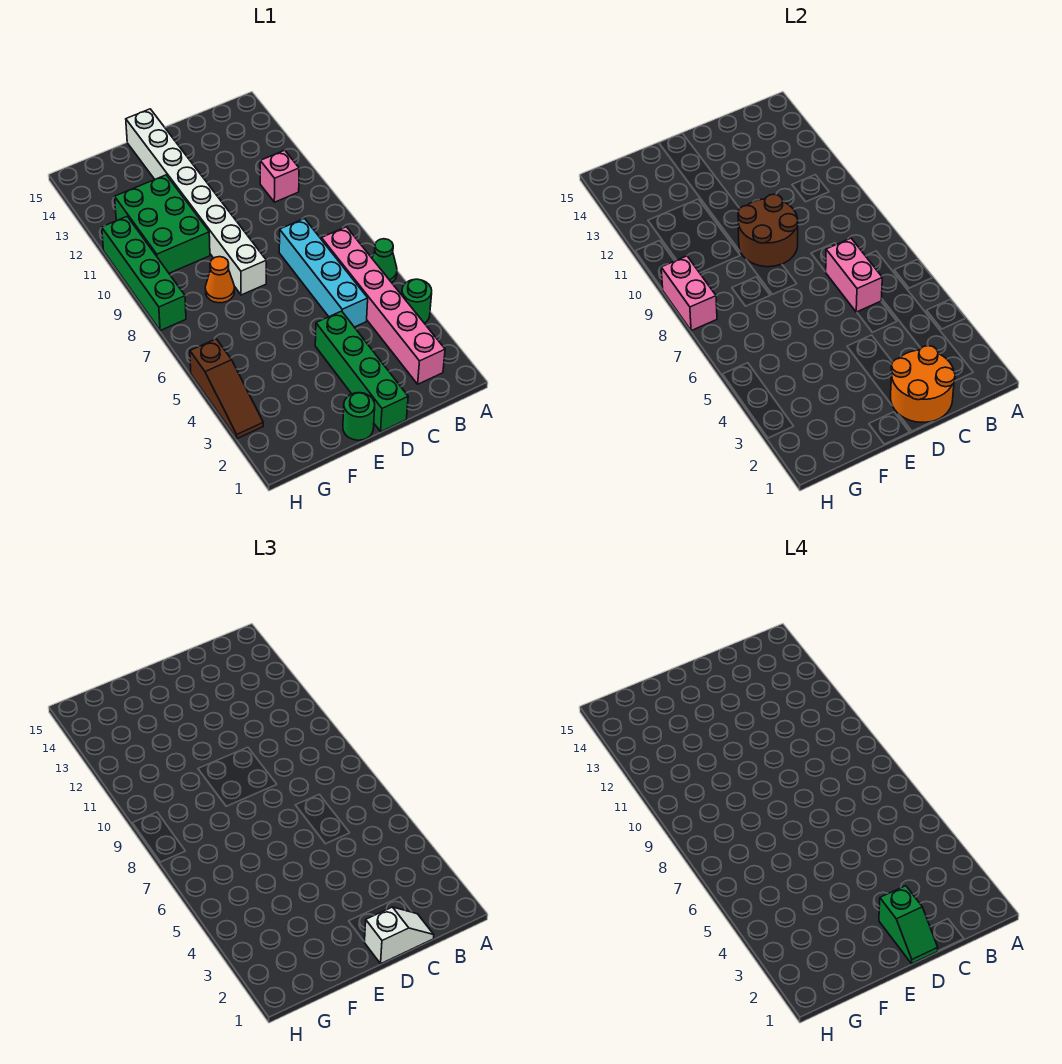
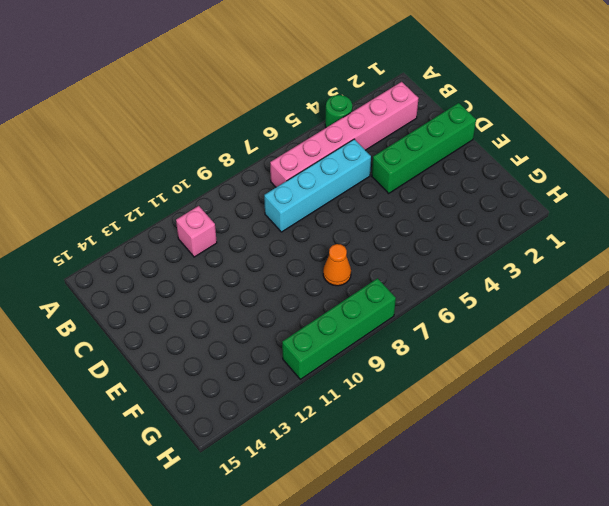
none -> green 1x1 cone [372,239,397,282]
none -> green 1x1 round brick [343,393,375,440]
none -> white 1x8 brick [126,109,266,295]

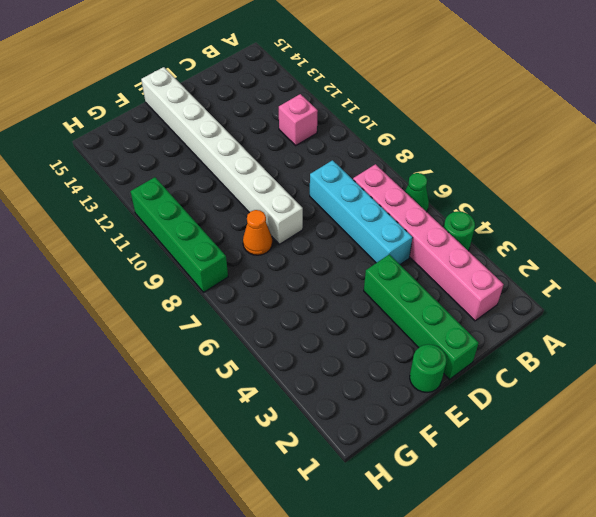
none -> green 2x3 brick [115,175,210,273]
none -> brown 1x3 slope [190,339,263,439]
none -> orange 2x2 round brick [891,346,955,422]

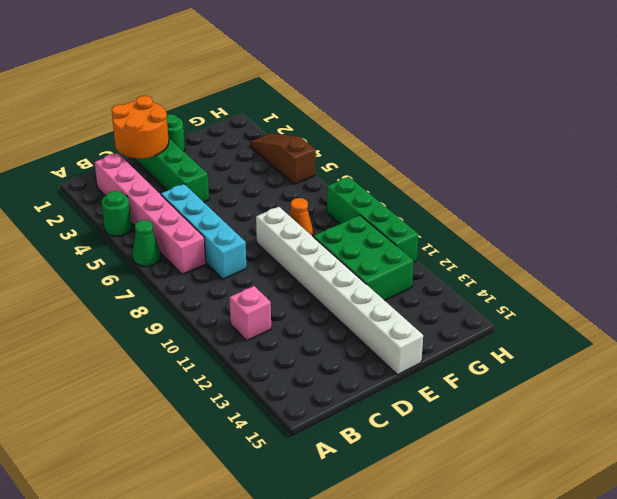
none -> pink 1x2 brick [826,238,882,312]
none -> brown 2x2 round brick [738,194,798,267]
none -> pink 1x2 brick [661,256,717,331]

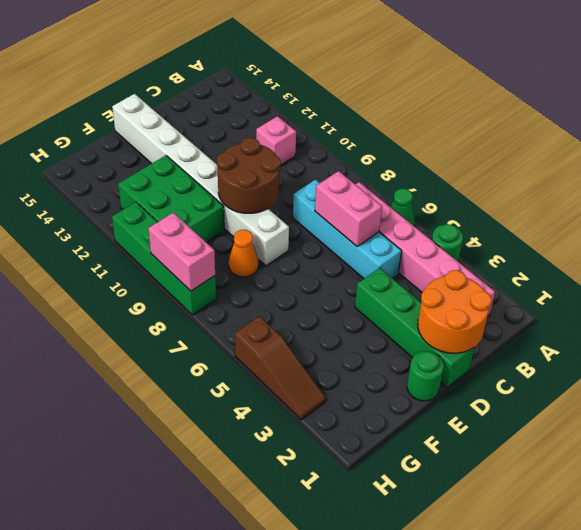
none -> white 1x2 slope [365,907,434,964]
none -> green 1x2 slope [879,886,938,964]

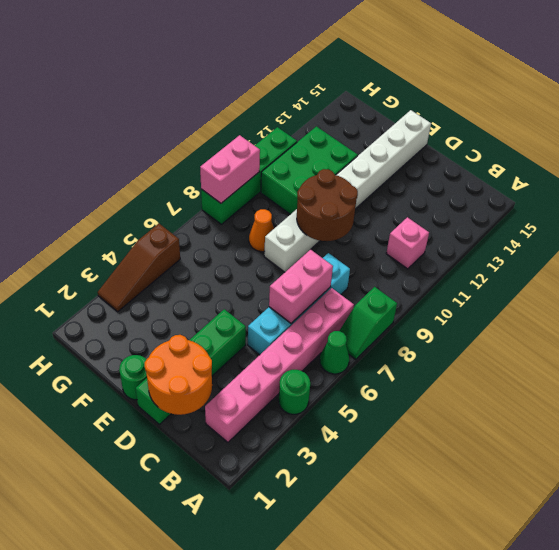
green 1x2 slope [340,287,397,359] -> green 1x2 slope moved to [879,886,938,964]
none -> white 1x2 slope [365,907,434,964]

